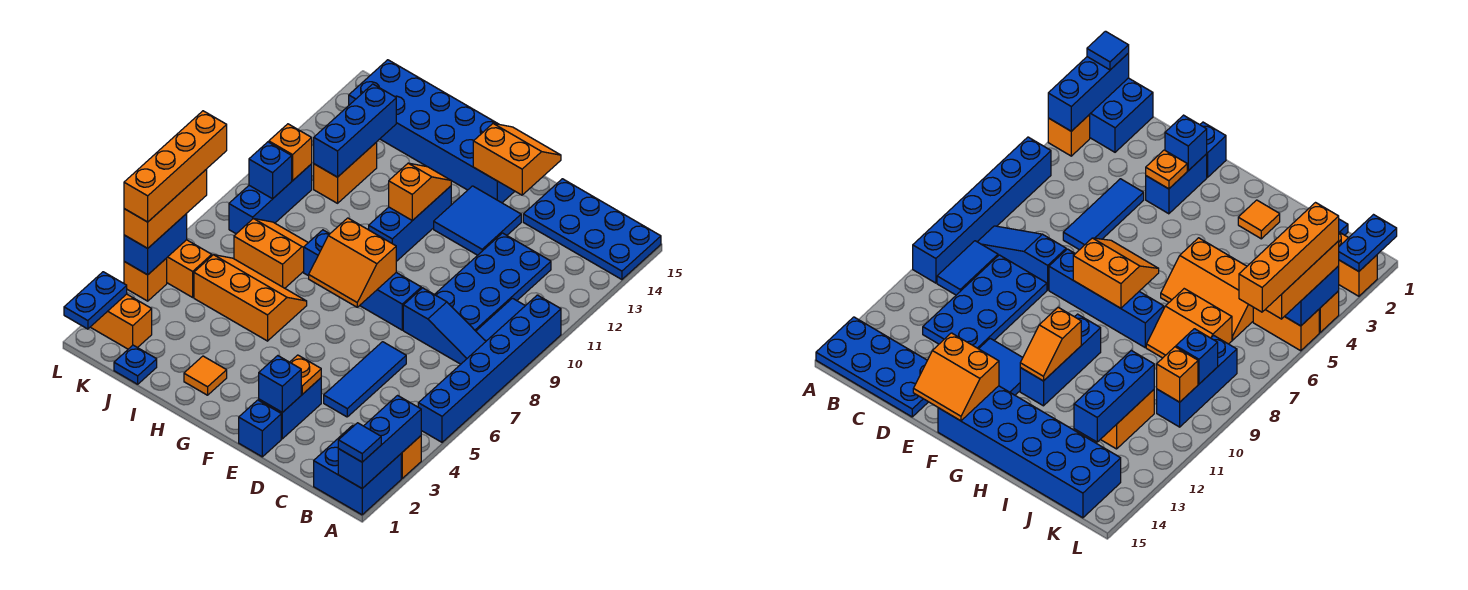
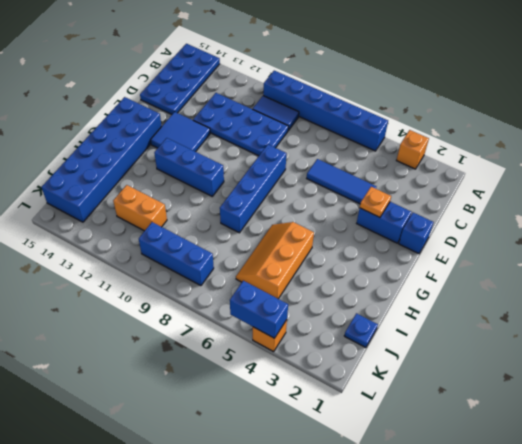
none -> blue 2x2 brick [314,425,401,515]
none -> blue 1x3 slope [403,288,486,364]
none -> orange 1x1 tile [184,356,227,395]
none -> orange 2x2 slope [234,219,308,288]

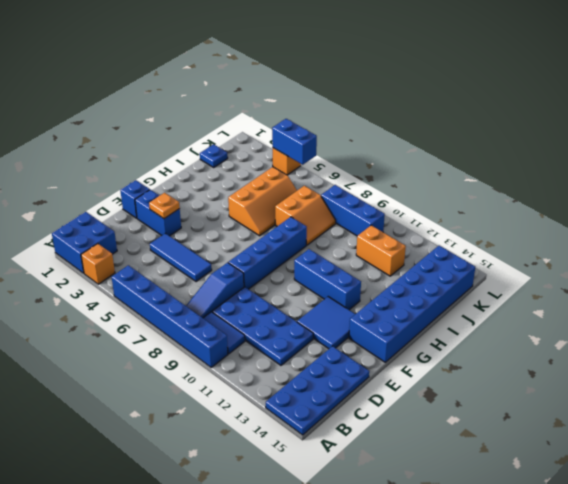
none -> orange 1x1 tile [184,356,227,395]
none -> orange 1x2 brick [91,294,152,349]
none -> orange 1x2 brick [167,240,212,297]
none -> blue 1x3 brick [338,395,421,488]

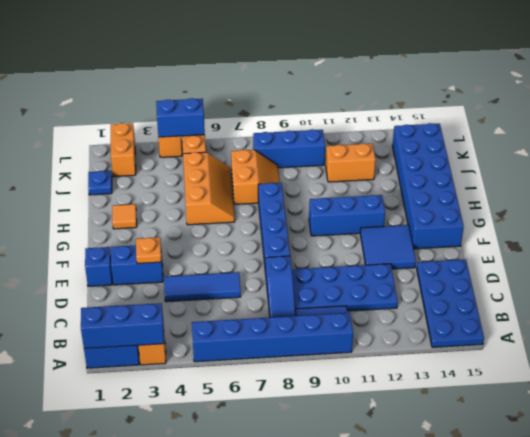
none -> blue 1x1 brick [259,356,301,412]
none -> orange 2x2 slope [473,123,561,195]
none -> orange 2x2 slope [309,218,396,307]
none -> orange 1x2 slope [389,163,451,221]

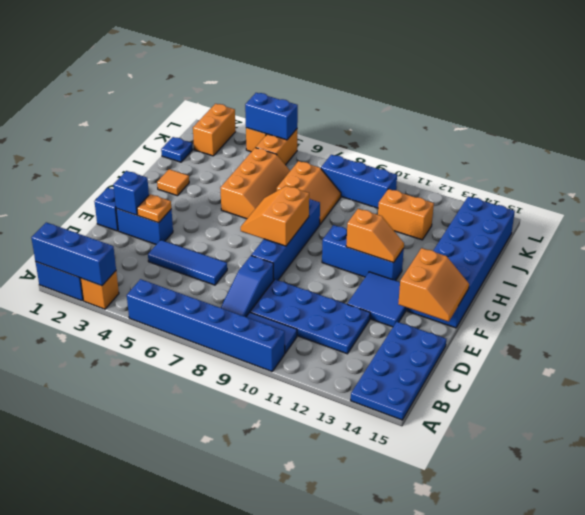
none -> blue 1x3 brick [314,84,396,177]
none -> blue 1x1 brick [249,142,292,199]
none -> orange 1x1 brick [269,124,312,181]
none -> blue 1x2 plate [64,272,127,329]

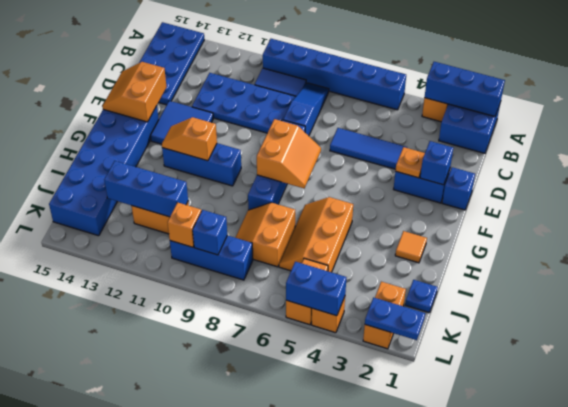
none -> blue 1x1 tile [338,423,381,462]
none -> orange 1x3 brick [124,169,207,248]
none -> orange 1x4 brick [124,111,227,222]

